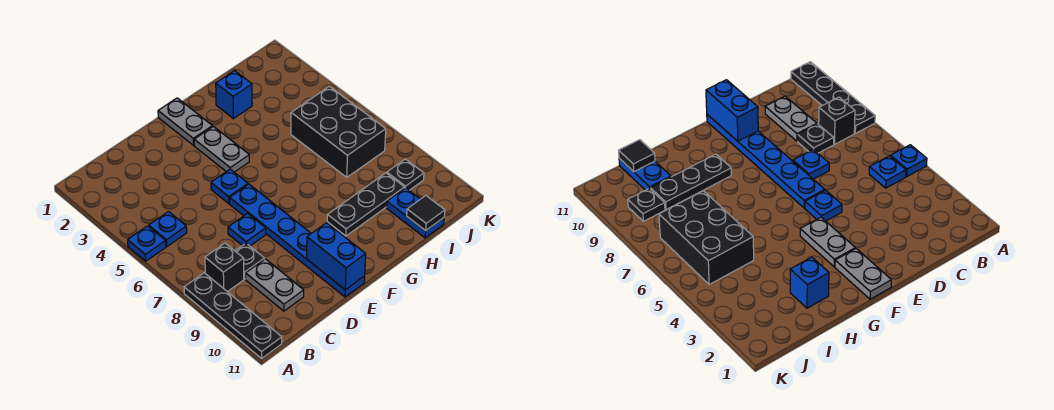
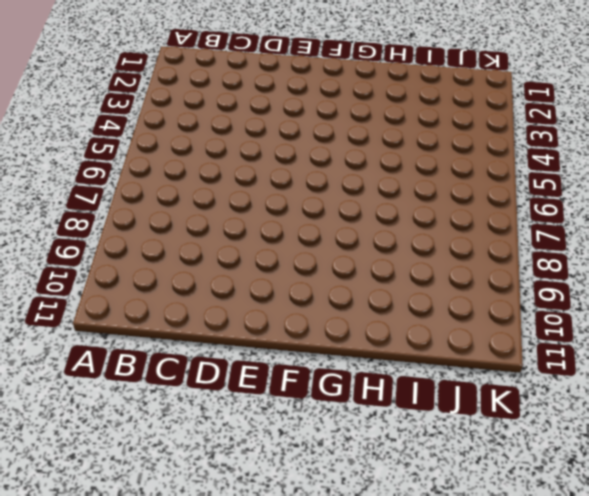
none -> blue 1x1 plate [128,226,166,261]
none -> black 1x4 plate [184,273,282,358]
none -> blue 1x1 plate [149,212,187,247]

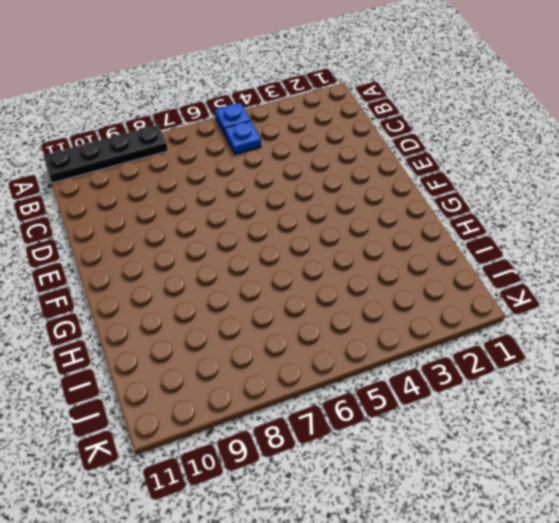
none -> black 1x1 brick [205,243,244,292]
none -> black 1x1 plate [236,243,264,279]
none -> grey 1x2 plate [246,259,304,311]

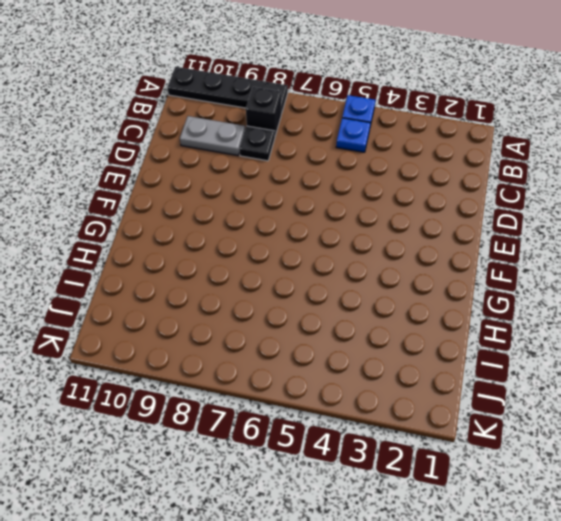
none -> blue 1x1 plate [228,213,266,246]
none -> blue 1x1 plate [211,169,248,203]
none -> blue 1x6 plate [230,184,365,297]

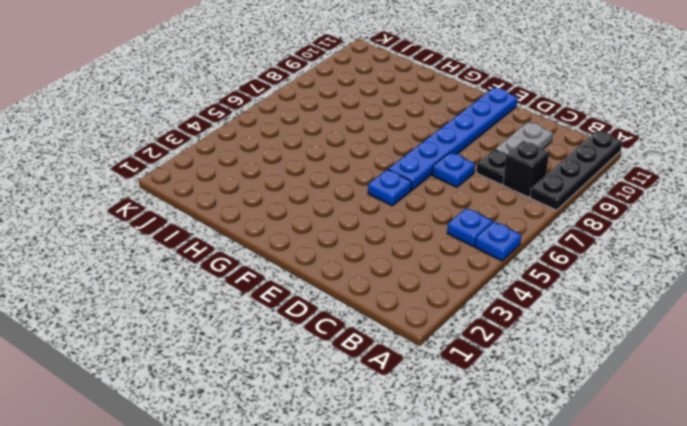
none -> grey 1x2 plate [158,98,213,145]
none -> grey 1x2 plate [194,126,249,172]
none -> black 1x3 plate [327,173,405,236]

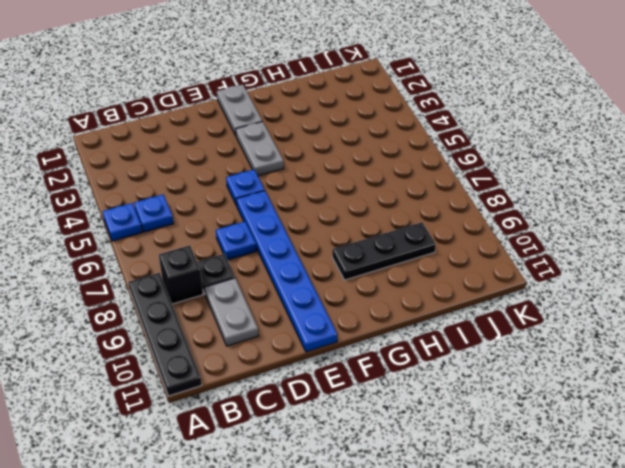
none -> blue 1x1 brick [216,71,252,119]
none -> black 2x3 brick [291,86,386,177]
none -> blue 1x2 plate [387,188,444,238]

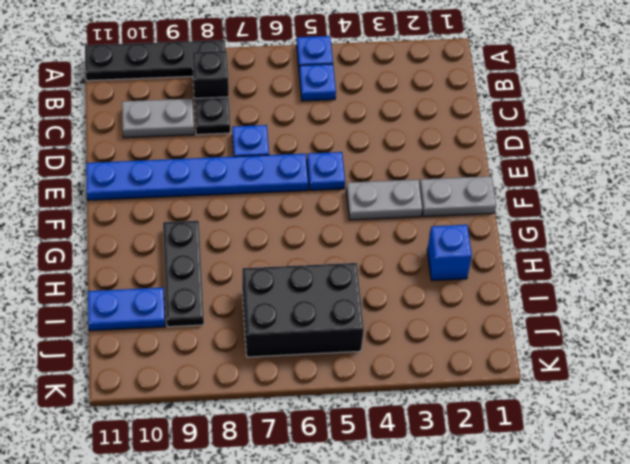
none -> black 1x1 plate [387,159,424,190]
none -> blue 1x2 brick [307,223,366,290]
none -> black 1x1 tile [407,196,445,231]

